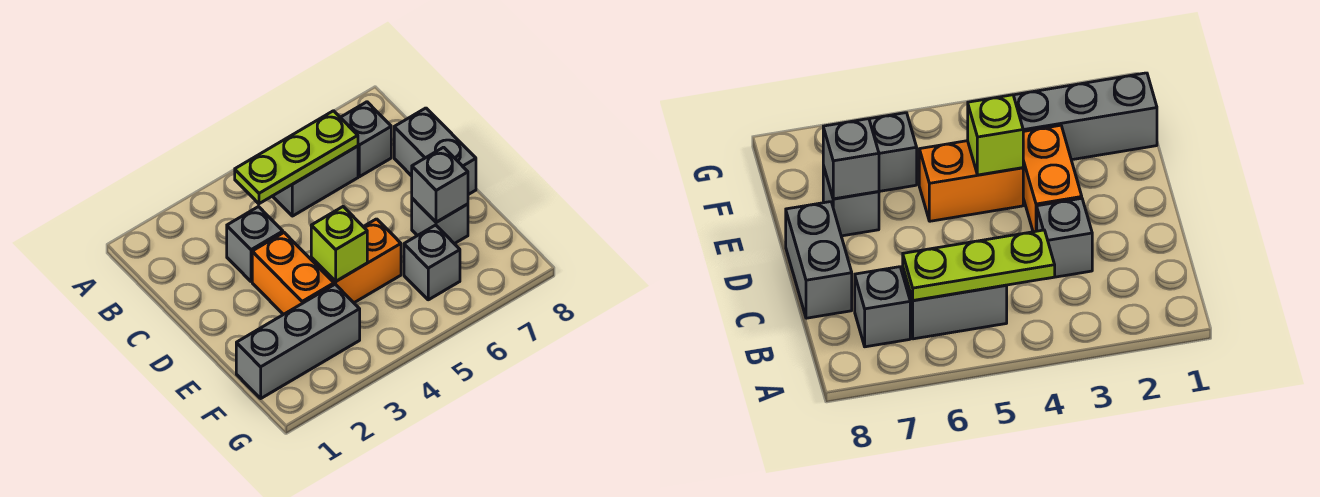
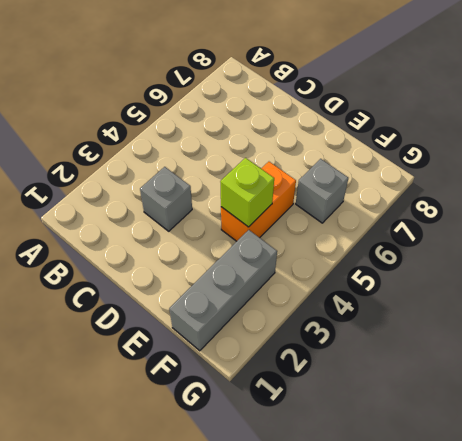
none -> grey 1x2 brick [273,146,358,216]
none -> grey 1x1 brick [340,102,391,177]
none -> grey 1x2 brick [394,108,476,195]

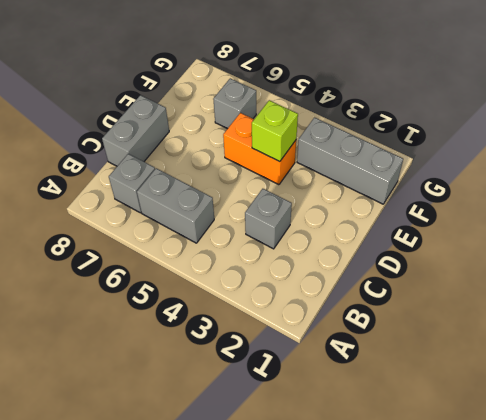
none -> orange 1x2 brick [252,233,334,315]
none -> grey 1x1 brick [412,198,468,244]
none -> lime 1x3 plate [235,111,358,204]

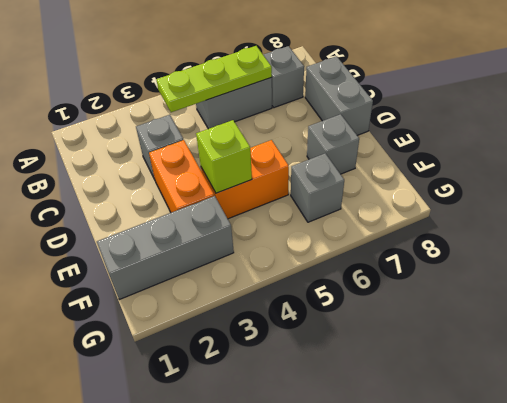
none -> grey 1x1 brick [412,147,468,222]

